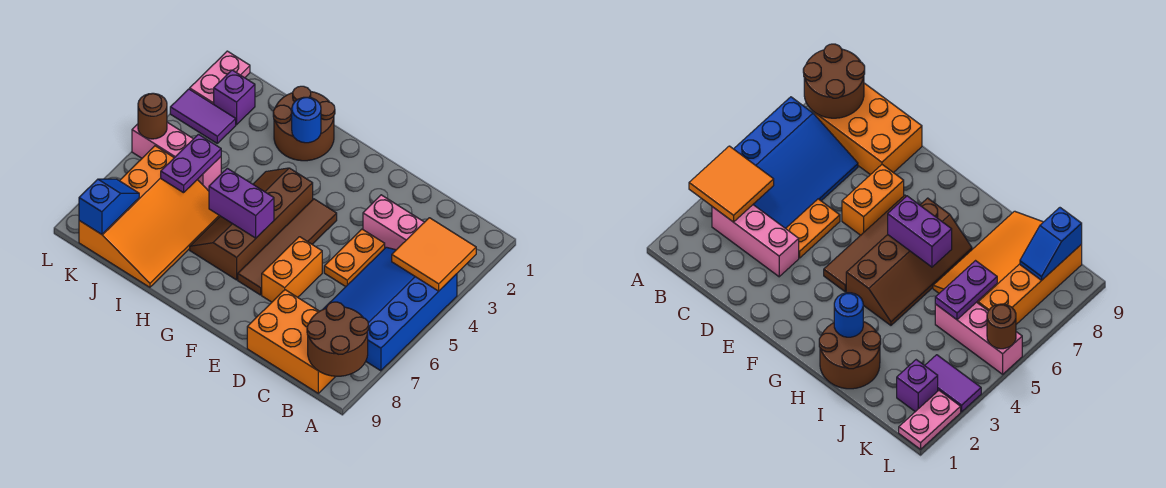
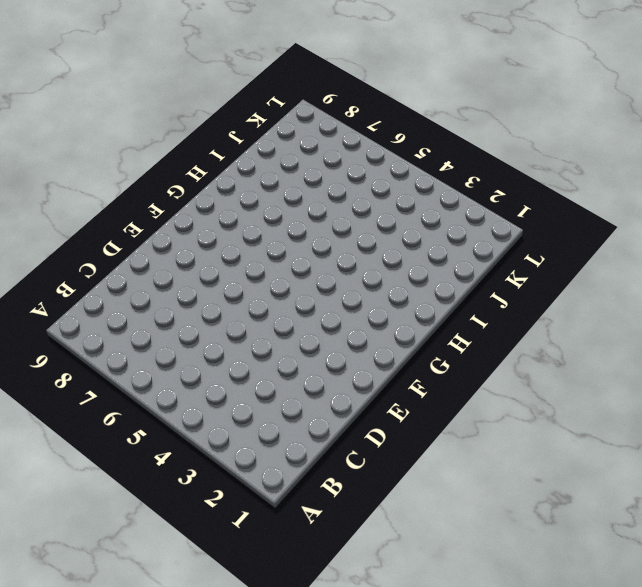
none -> blue 3x4 slope [324,247,457,371]
none -> pink 1x3 brick [363,195,424,250]
none -> orange 2x3 brick [247,290,336,393]

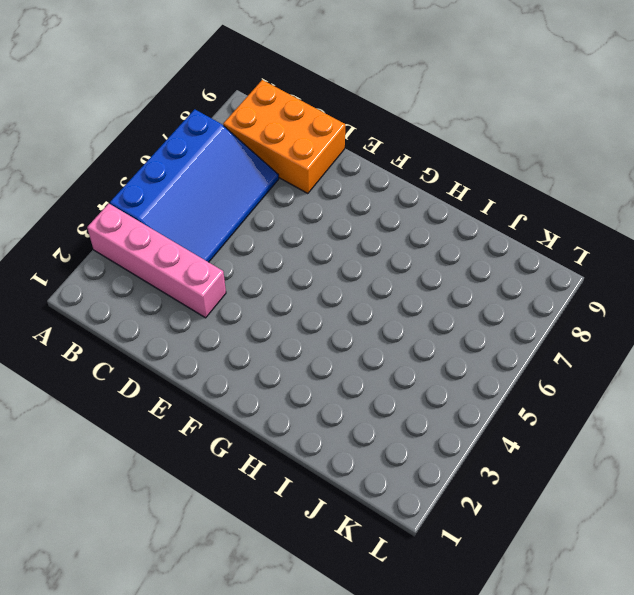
pink 1x4 brick [87,204,226,318] -> pink 1x3 brick [363,195,424,250]
none -> orange 1x2 plate [324,229,385,287]
none -> orange 1x2 brick [262,237,322,302]
none -> brown 1x4 tile [238,199,337,295]

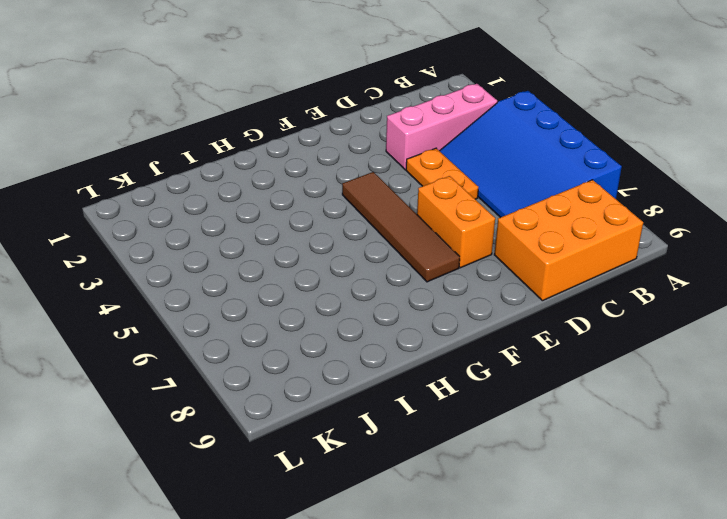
none -> brown 2x4 slope [190,168,313,280]
none -> brown 2x2 round brick [273,86,335,161]
none -> orange 3x4 slope [79,146,220,287]

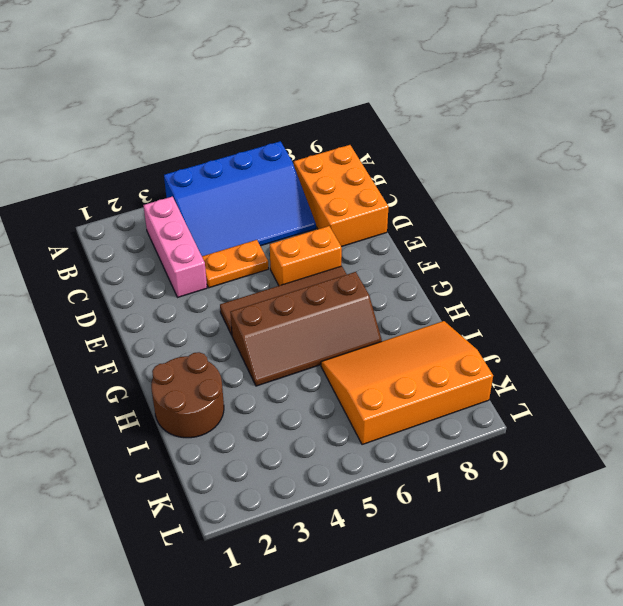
none -> pink 1x3 brick [132,122,221,191]
none -> purple 1x1 brick [214,70,255,125]
none -> purple 1x2 tile [170,89,236,143]

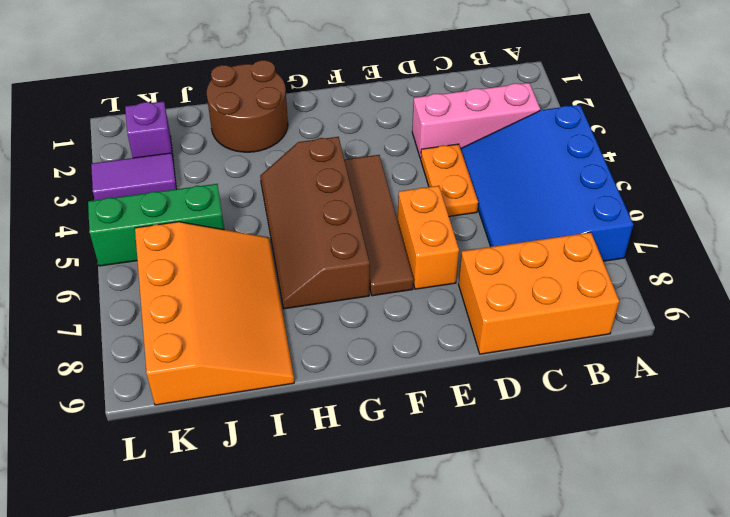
green 1x3 brick [88,184,224,266] -> pink 1x3 brick [132,122,221,191]
none -> pink 1x2 plate [190,51,250,104]
none -> orange 2x2 tile [392,218,476,291]
none -> brown 2x2 round brick [307,302,369,376]

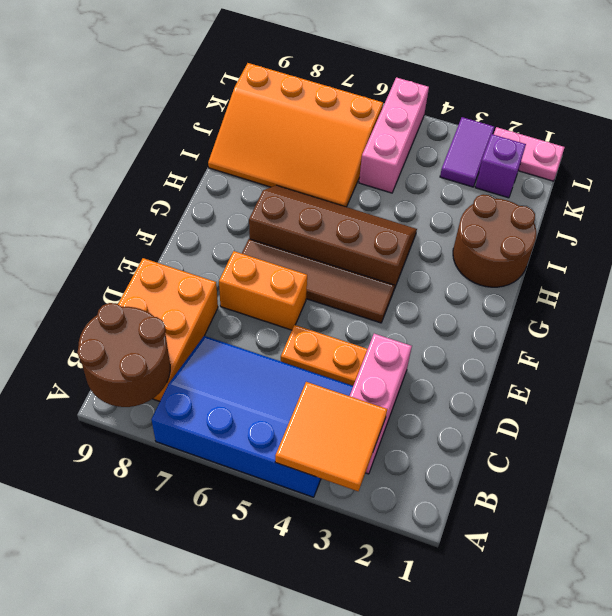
none -> purple 1x2 brick [209,168,274,238]
none -> blue 1x1 round brick [292,97,321,143]
none -> purple 1x2 plate [161,134,221,193]

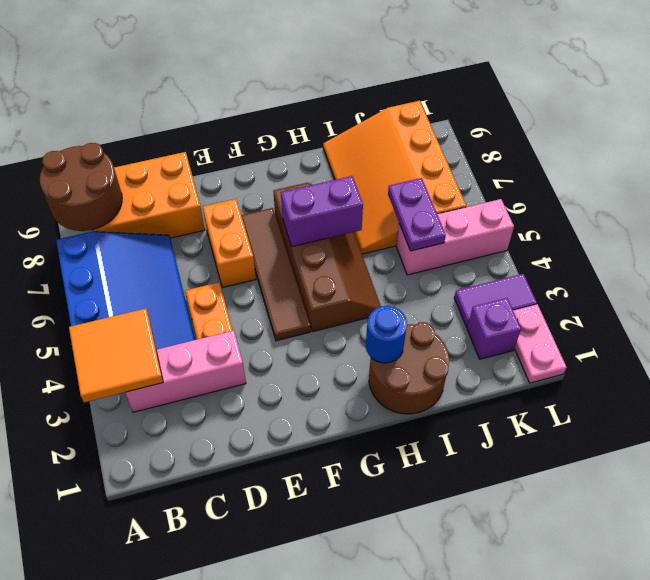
none -> blue 1x2 slope [79,179,139,234]
none -> brown 1x1 round brick [138,93,167,139]

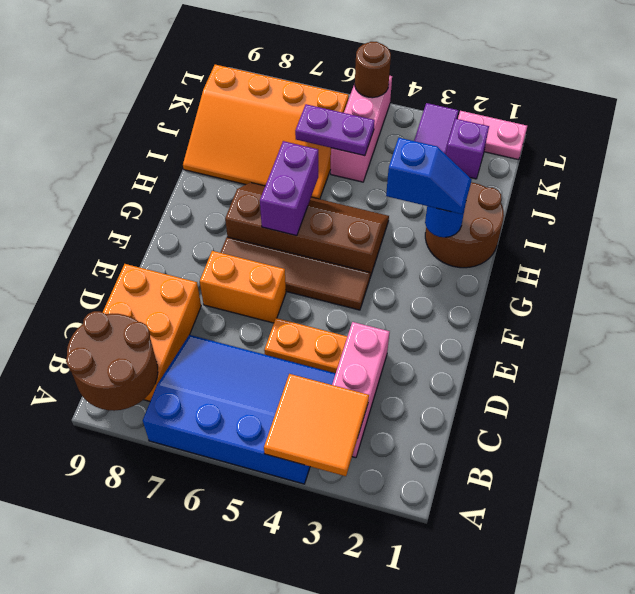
blue 1x2 slope [386,138,472,214] -> blue 1x2 slope moved to [79,179,139,234]

